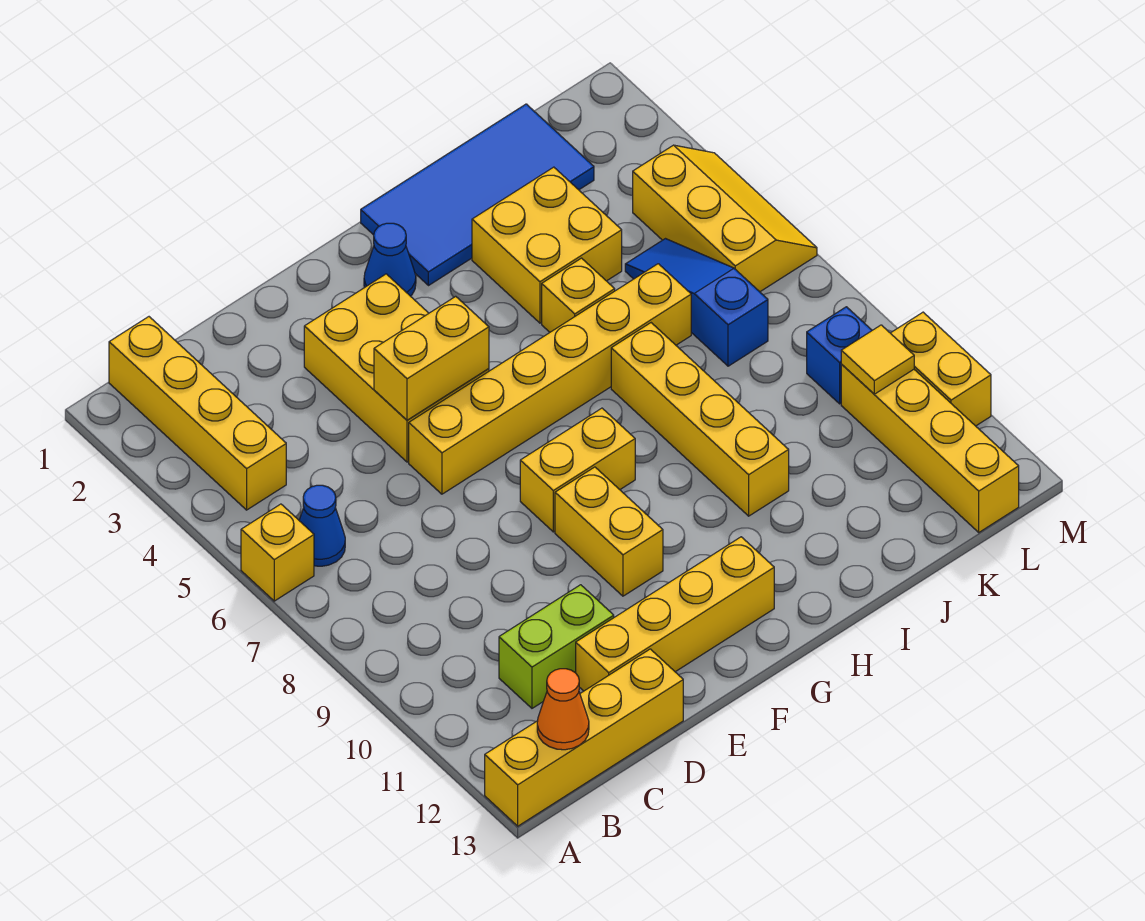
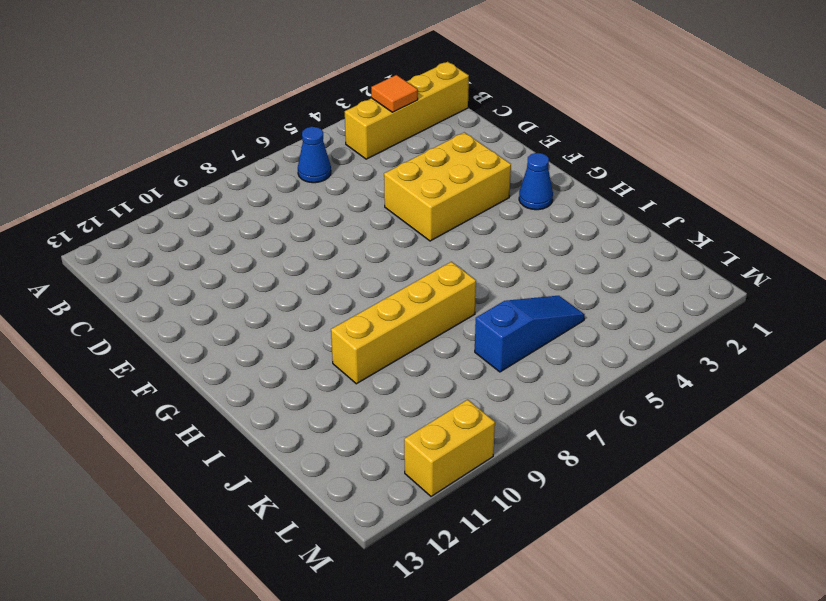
orange 1x1 tile [371,75,418,112] -> none
none -> yellow 1x1 brick [241,504,314,601]
none -> yellow 1x4 brick [485,649,683,826]
none -> lime 1x2 brick [499,585,614,708]

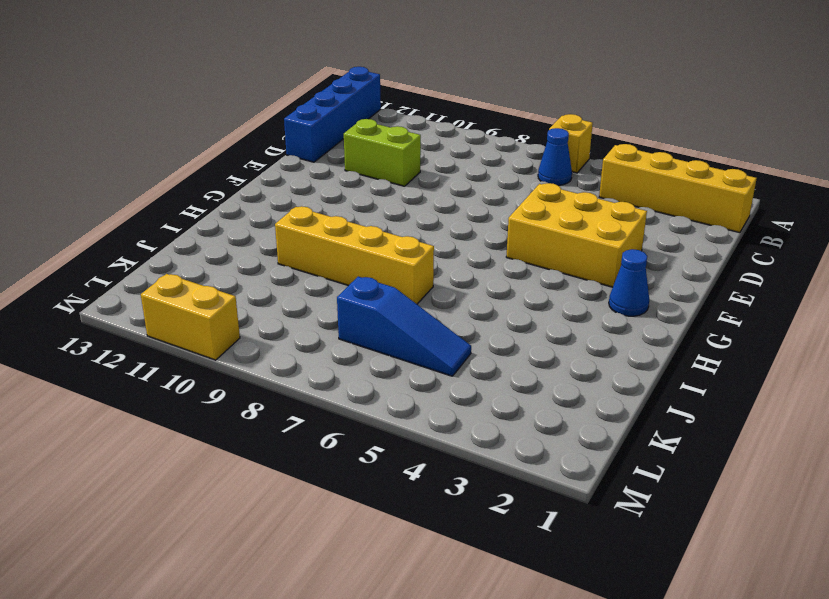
blue 1x4 brick [284,67,381,162] -> yellow 1x4 brick [485,649,683,826]
lime 1x2 brick [344,119,421,186] -> lime 1x2 brick turned to [499,585,614,708]
none -> yellow 1x4 brick [576,537,774,691]
none -> yellow 1x6 brick [409,264,691,494]
none -> yellow 1x2 brick [520,408,635,532]

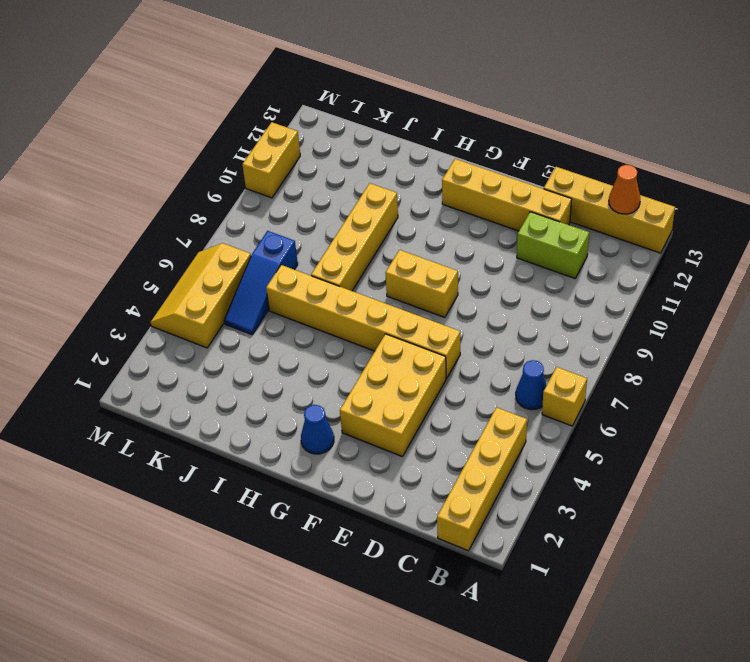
none -> yellow 1x2 brick [555,467,663,596]
none -> blue 2x4 tile [361,104,594,286]
none -> yellow 2x2 brick [472,167,622,323]

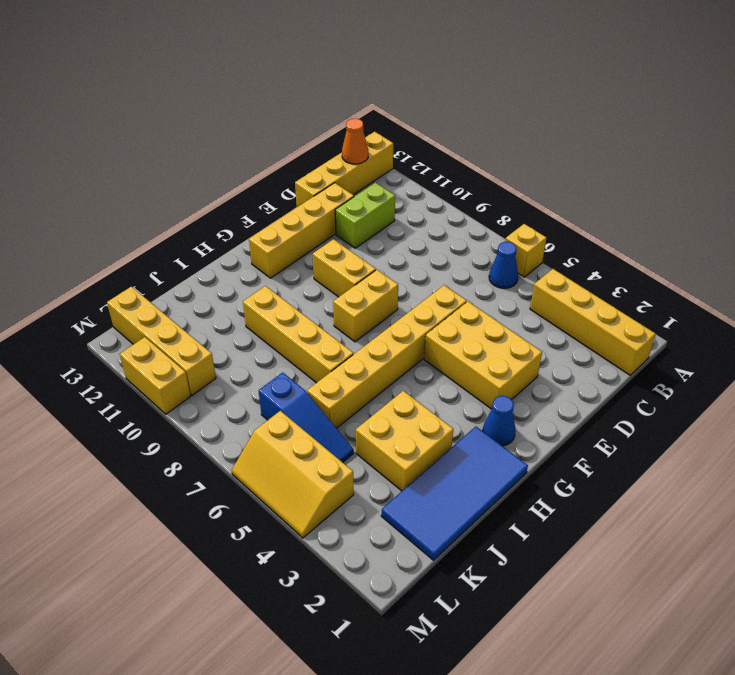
none -> yellow 1x1 brick [542,258,615,332]
none -> blue 1x1 brick [807,307,872,404]
none -> yellow 1x2 brick [374,296,489,420]

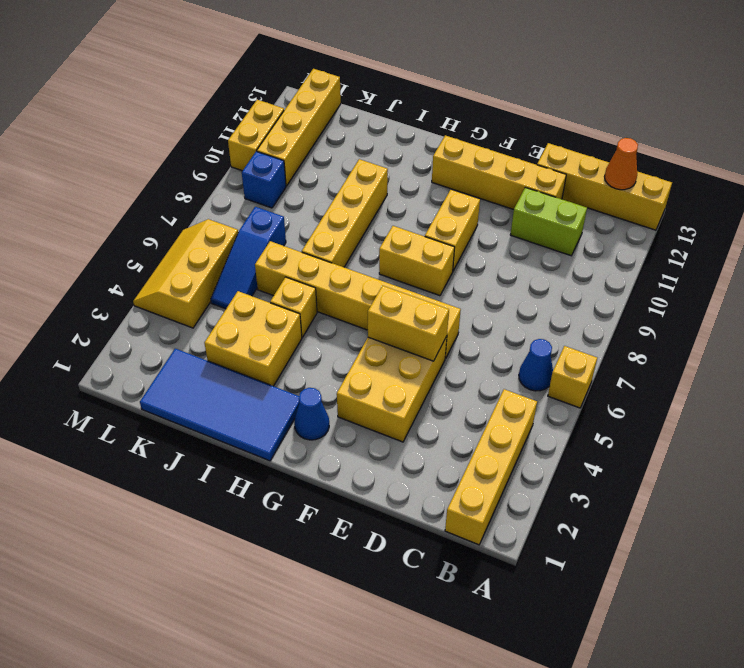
none -> yellow 1x1 tile [841,325,914,394]

